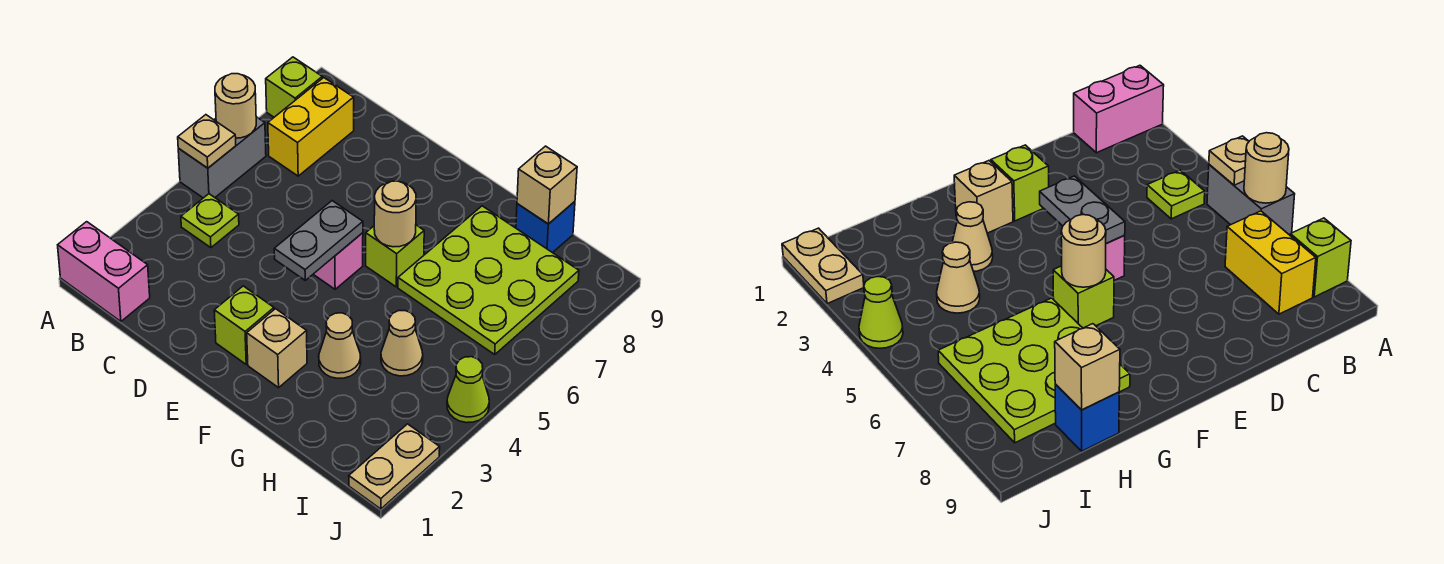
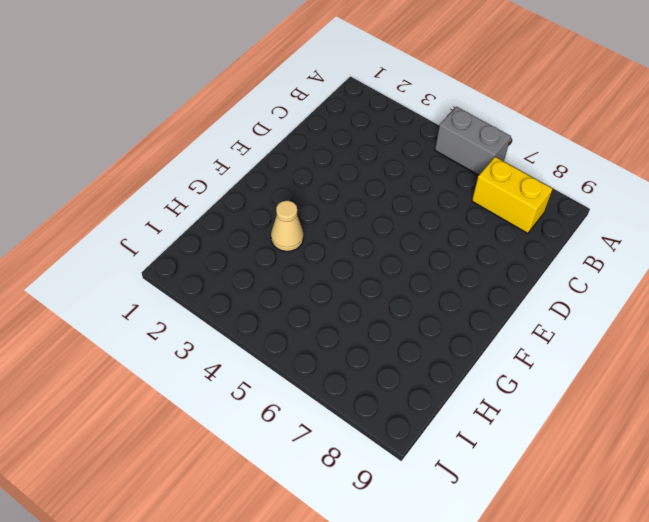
none -> pink 1x2 brick [58,222,150,321]
none -> lime 1x1 brick [266,57,322,117]
none -> lime 1x1 plate [181,194,239,248]

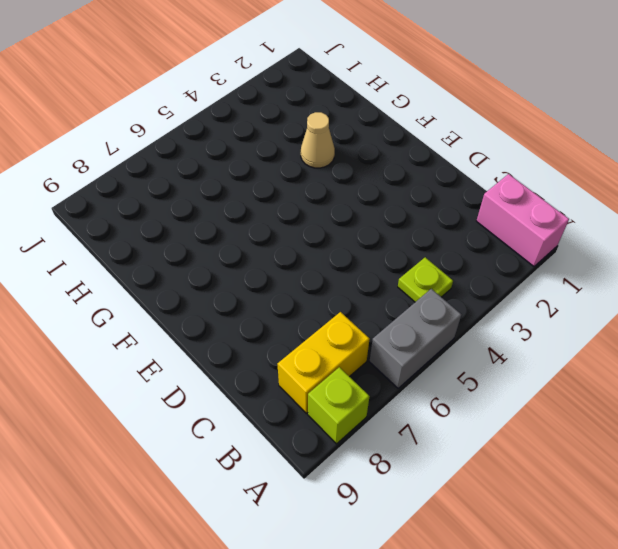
none -> lime 1x1 brick [214,286,274,364]
none -> pink 1x1 brick [313,233,363,289]
none -> tan 1x1 brick [247,309,307,388]

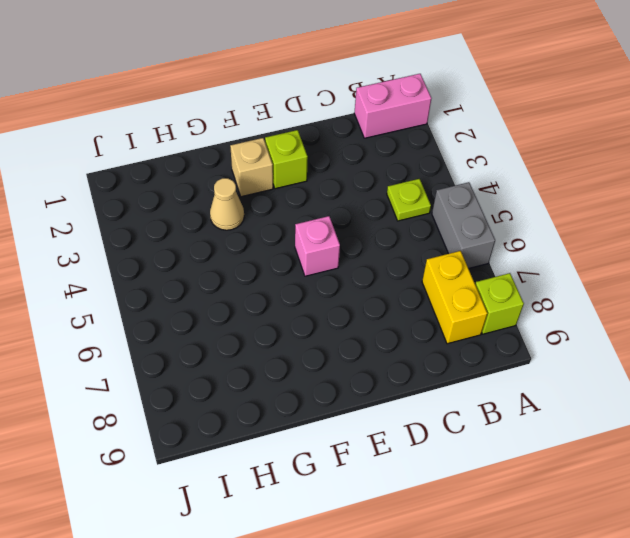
none -> lime 1x1 brick [366,225,424,287]
none -> lime 3x3 plate [398,206,579,354]
none -> tan 1x1 cone [381,311,423,376]

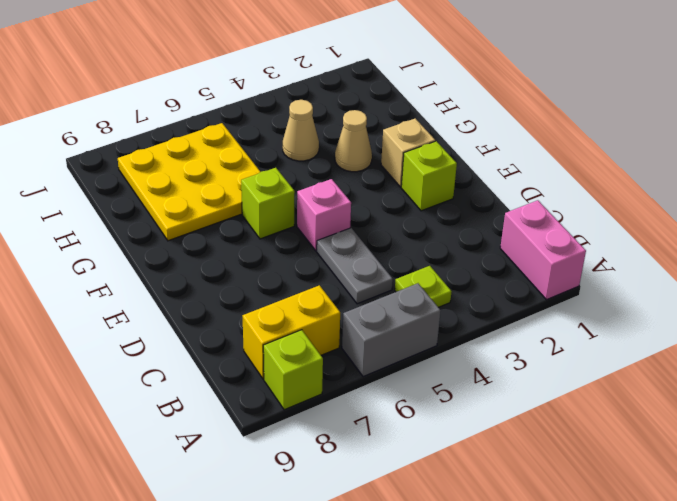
grey 1x2 plate [317,228,393,304] -> grey 1x2 plate turned to [274,201,363,280]
yellow 3x3 plate [118,123,260,241] -> lime 3x3 plate [398,206,579,354]
none -> blue 1x1 brick [516,202,575,253]
none -> tan 1x2 plate [349,424,440,509]
none -> lime 1x1 cone [447,357,489,423]

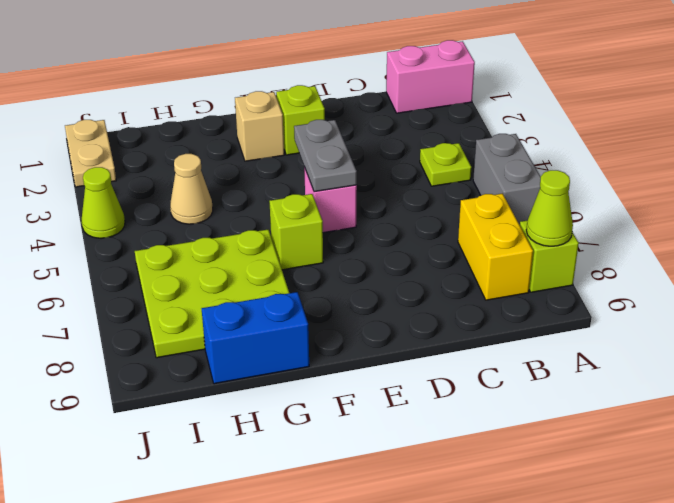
lime 1x1 cone [526,170,573,246] -> none
blue 1x2 brick [202,292,309,384] -> blue 1x1 brick [516,202,575,253]
none -> tan 1x1 cone [319,313,361,378]
none -> tan 1x1 plate [178,115,236,168]
none -> tan 1x1 round brick [215,74,256,138]

